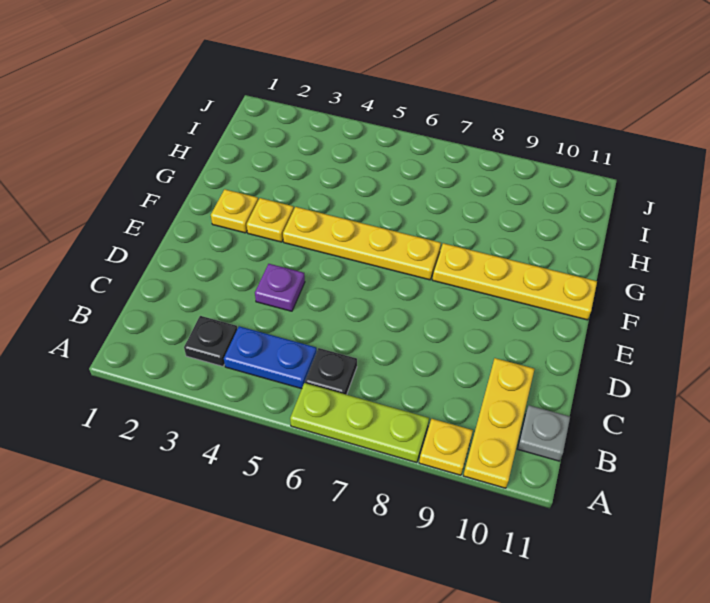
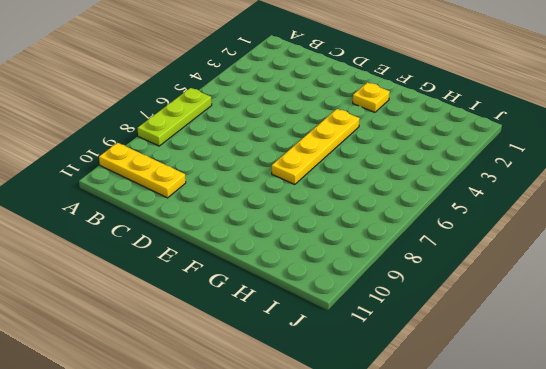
none -> yellow 1x1 plate [419,419,473,475]
none -> black 1x1 plate [184,316,237,366]
none -> blue 1x2 plate [224,326,317,389]

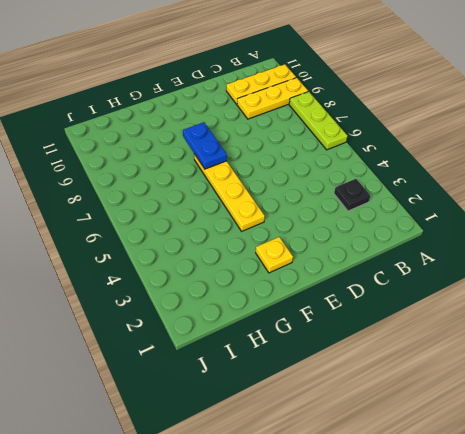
yellow 1x3 plate [237,78,308,119] -> yellow 1x1 plate [419,419,473,475]
blue 1x2 plate [183,122,227,169] -> blue 1x2 plate moved to [224,326,317,389]
none -> black 1x1 plate [305,348,357,395]
none -> grey 1x1 plate [517,405,570,461]
none -> purple 1x1 plate [255,264,305,311]

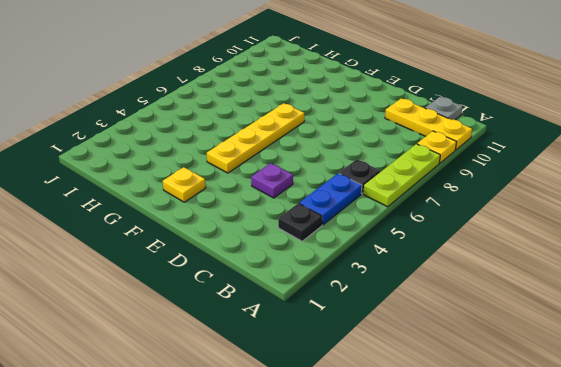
none -> yellow 1x1 plate [247,198,294,242]
none -> yellow 1x4 plate [432,243,597,320]

